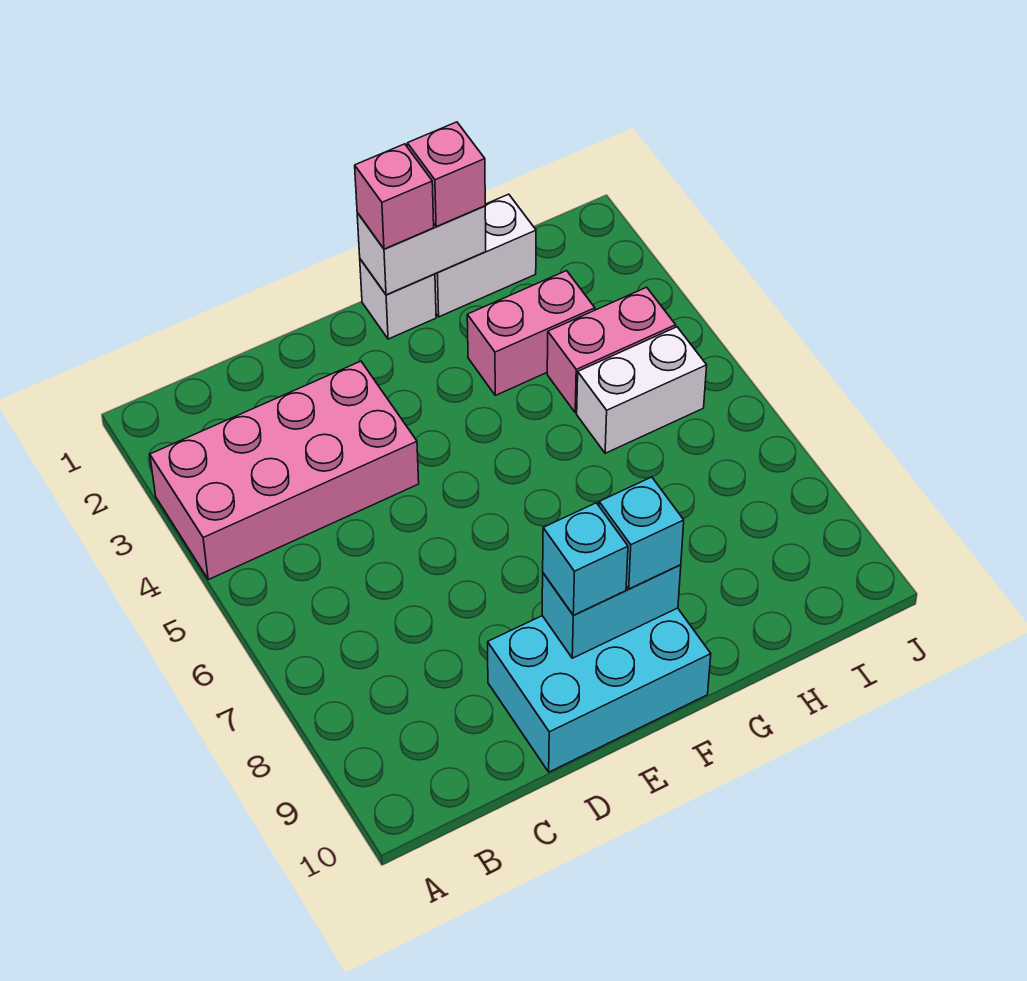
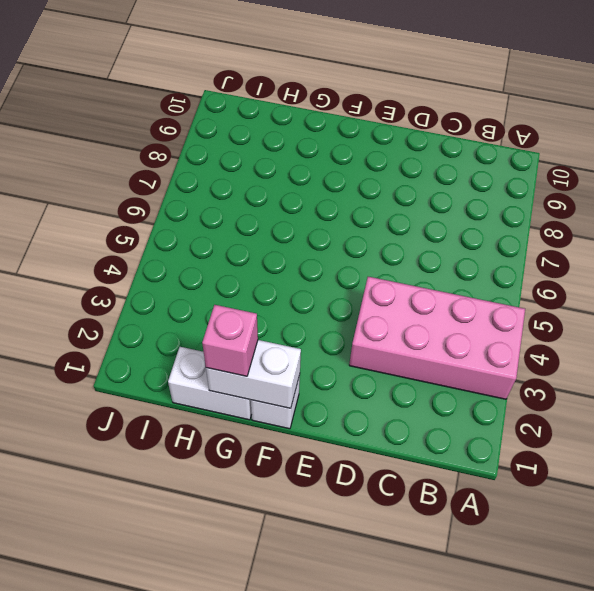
none -> cyan 2x3 brick [488,608,711,772]
none -> pink 1x2 brick [467,271,595,395]
none -> pink 1x2 brick [547,287,676,413]

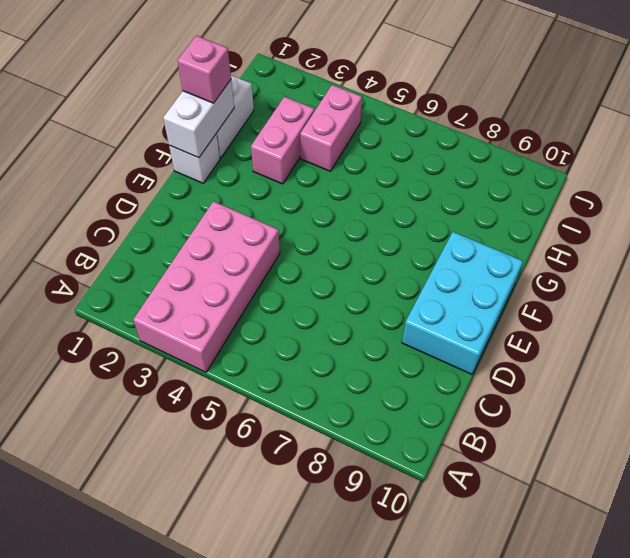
none -> white 1x2 brick [577,327,707,453]
none -> cyan 1x2 brick [542,565,681,658]
none -> cyan 1x1 brick [543,503,628,615]

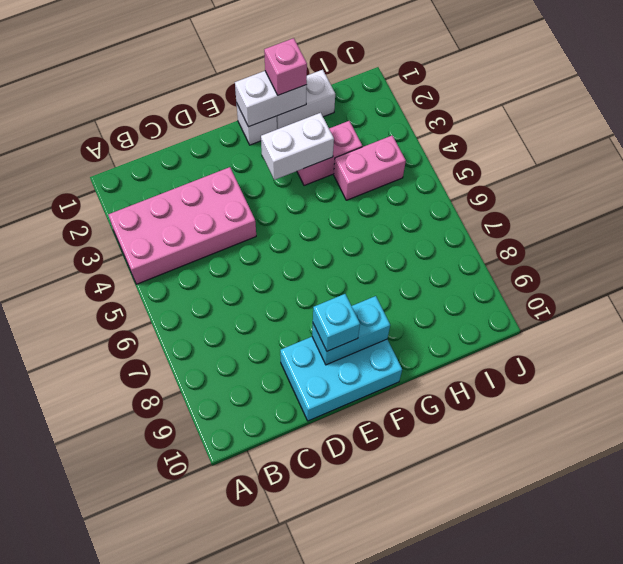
white 1x2 brick [261,113,334,180] -> white 1x2 brick moved to [577,327,707,453]
none -> pink 1x1 brick [355,144,434,249]
none -> cyan 1x1 brick [599,477,684,589]

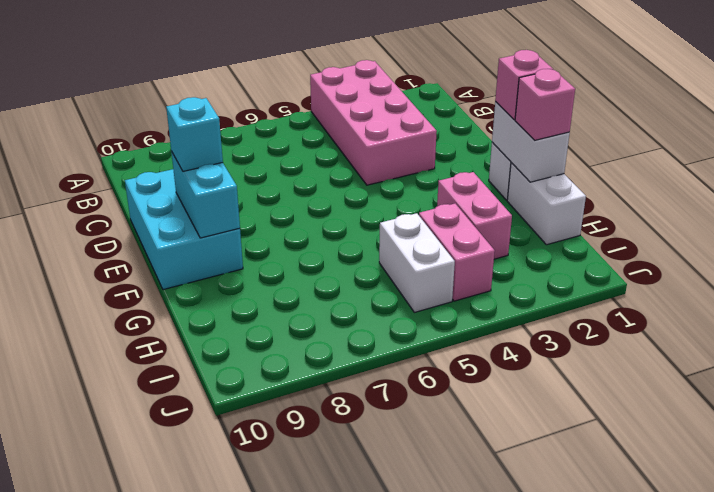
none -> cyan 1x1 brick [599,477,684,589]

